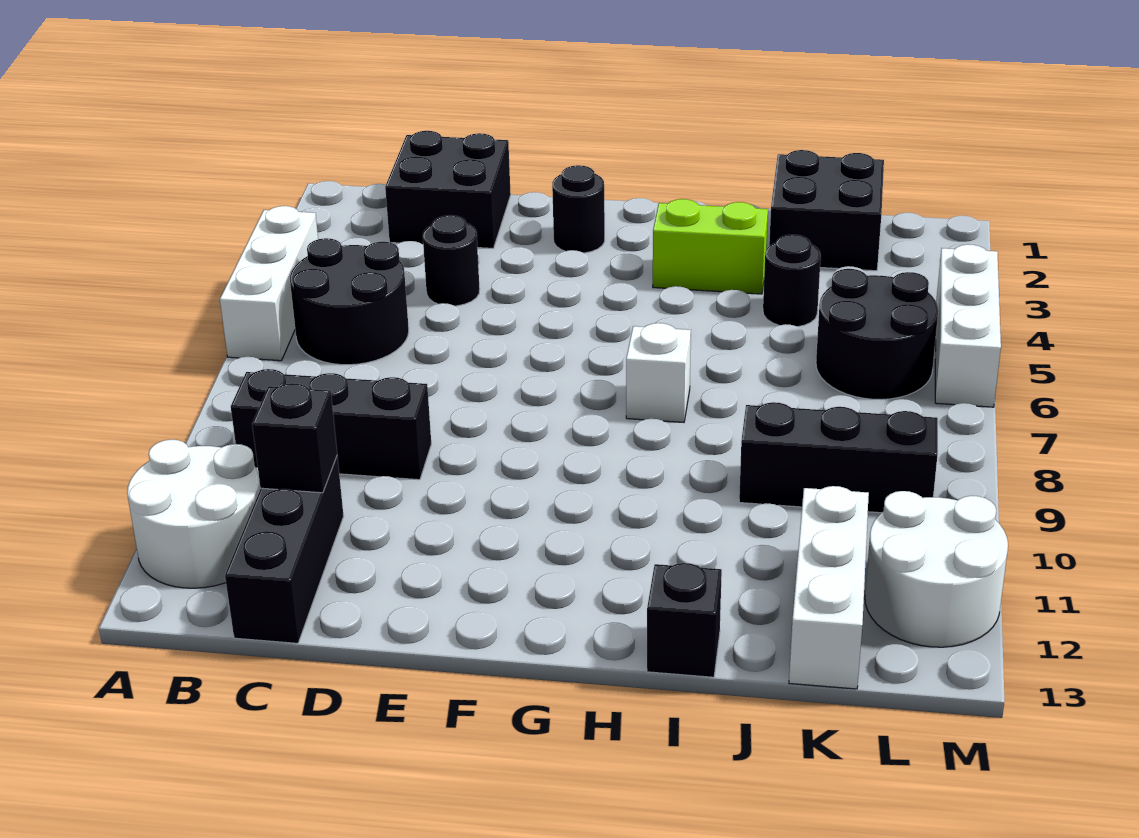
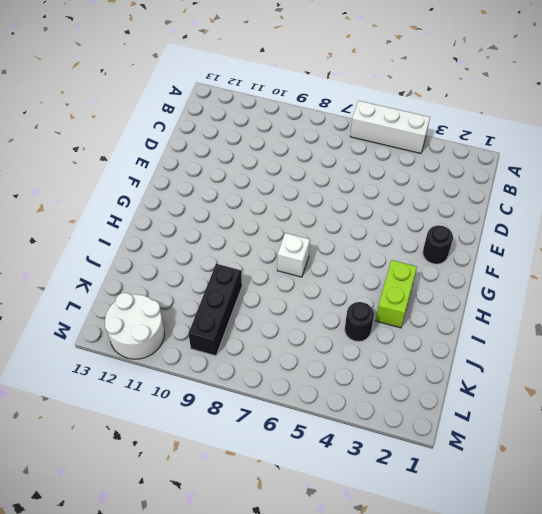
none -> white 2x2 round brick [127,440,261,588]
none -> black 2x2 round brick [290,238,409,365]
none -> black 1x3 brick [231,369,431,480]

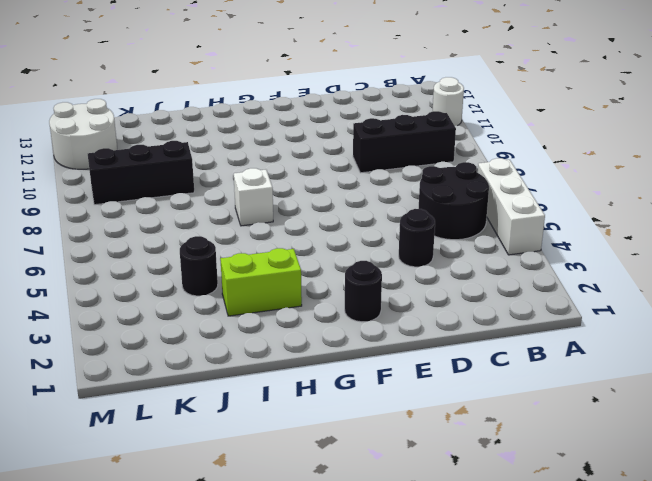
white 1x1 round brick [432,77,464,126] -> white 2x2 round brick [127,440,261,588]
none -> black 2x2 brick [385,131,511,248]
none -> black 1x3 brick [225,456,344,643]
none -> black 1x1 brick [647,563,722,677]

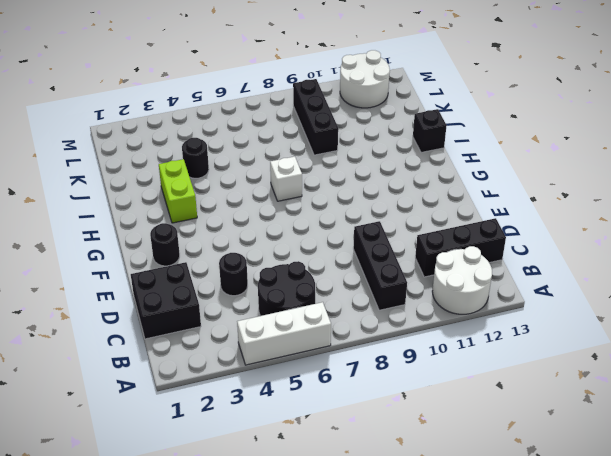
none -> black 2x2 brick [769,150,884,271]
none -> black 2x2 round brick [816,269,938,400]
none -> white 1x3 brick [789,486,869,689]

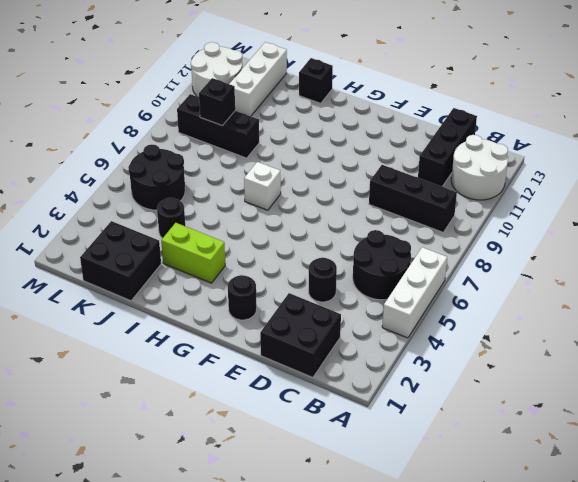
black 1x1 brick [199,78,235,126] -> black 1x1 brick moved to [252,383,337,493]
none -> white 1x3 brick [935,244,1001,407]

